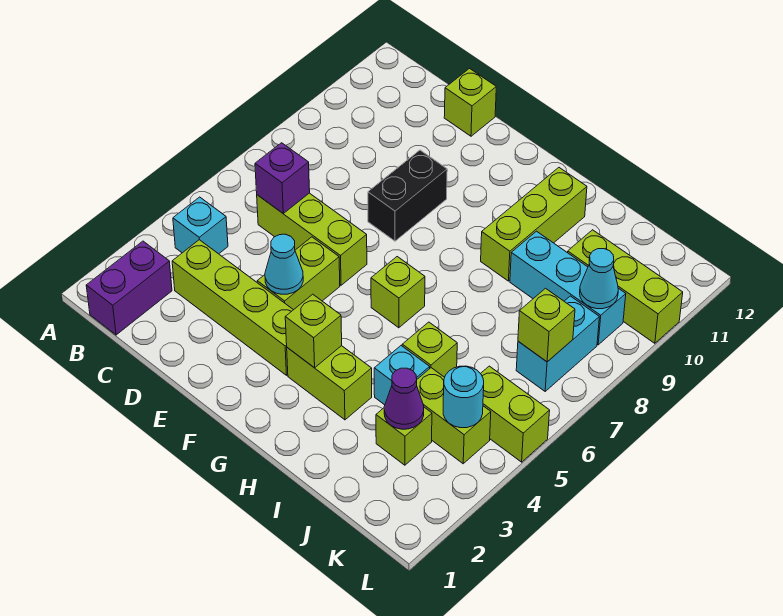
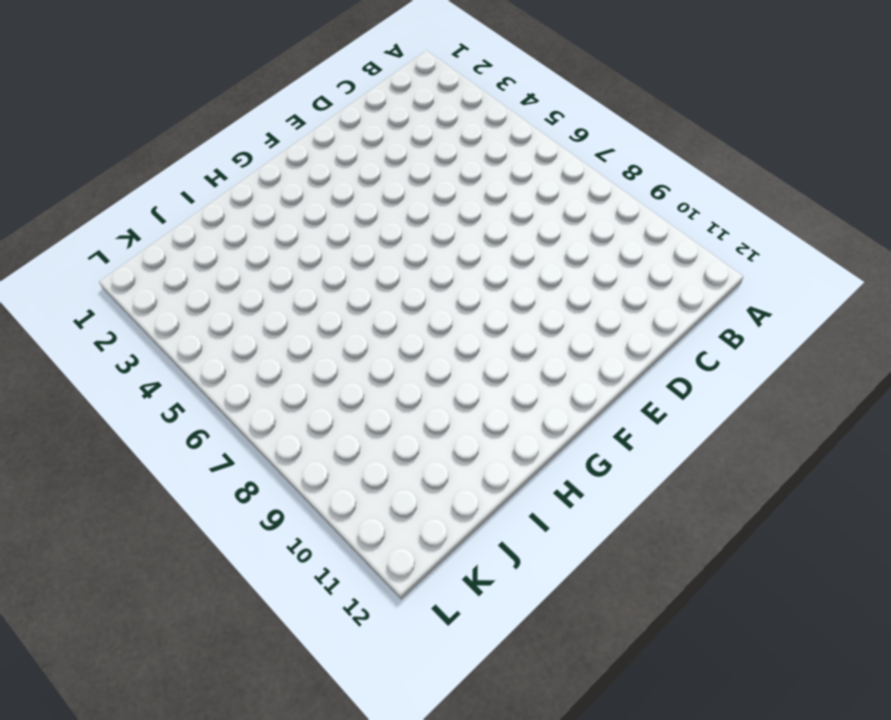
none -> purple 1x2 brick [86,241,172,335]
none -> cyan 1x1 brick [173,197,228,254]
none -> lime 1x4 brick [172,240,293,375]

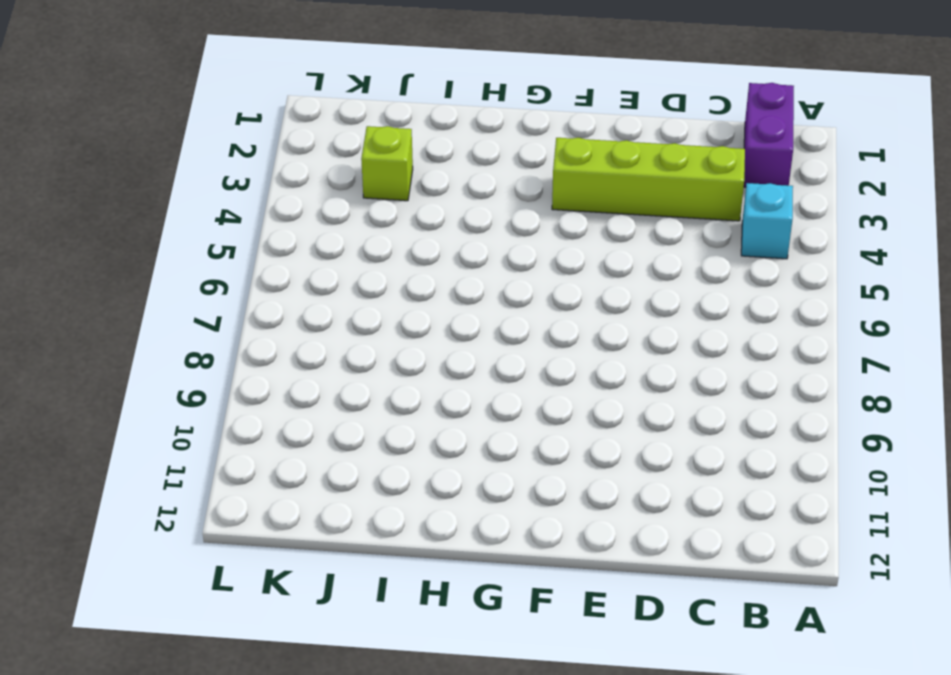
none -> lime 1x3 brick [257,193,367,285]
none -> lime 1x1 brick [444,69,496,136]
none -> lime 1x2 brick [257,237,340,310]

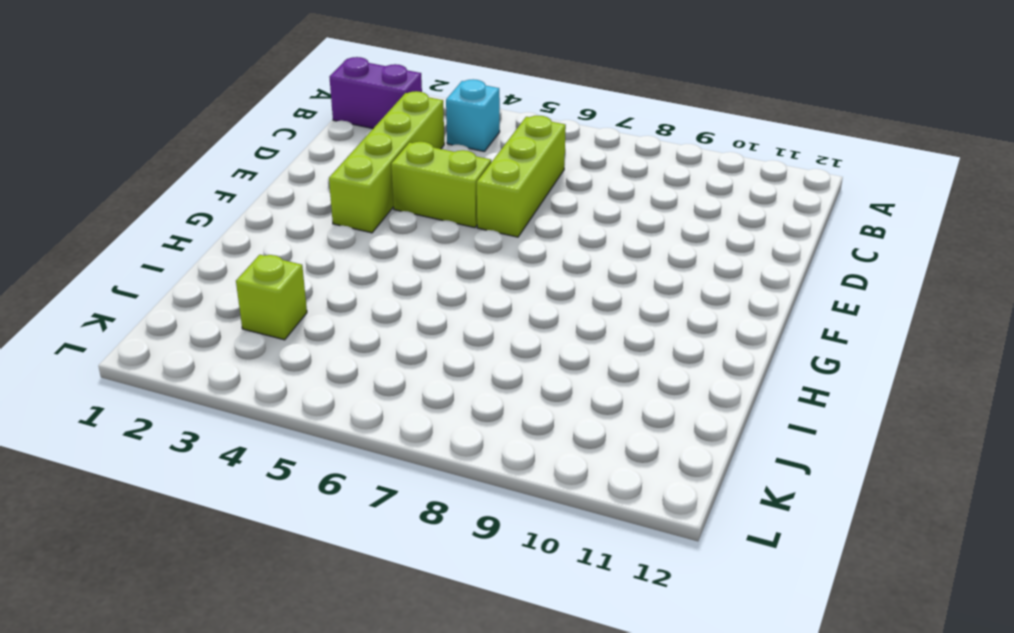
none -> lime 1x1 brick [444,69,496,136]
none -> black 1x2 brick [368,150,447,241]
none -> lime 1x2 brick [287,346,372,420]

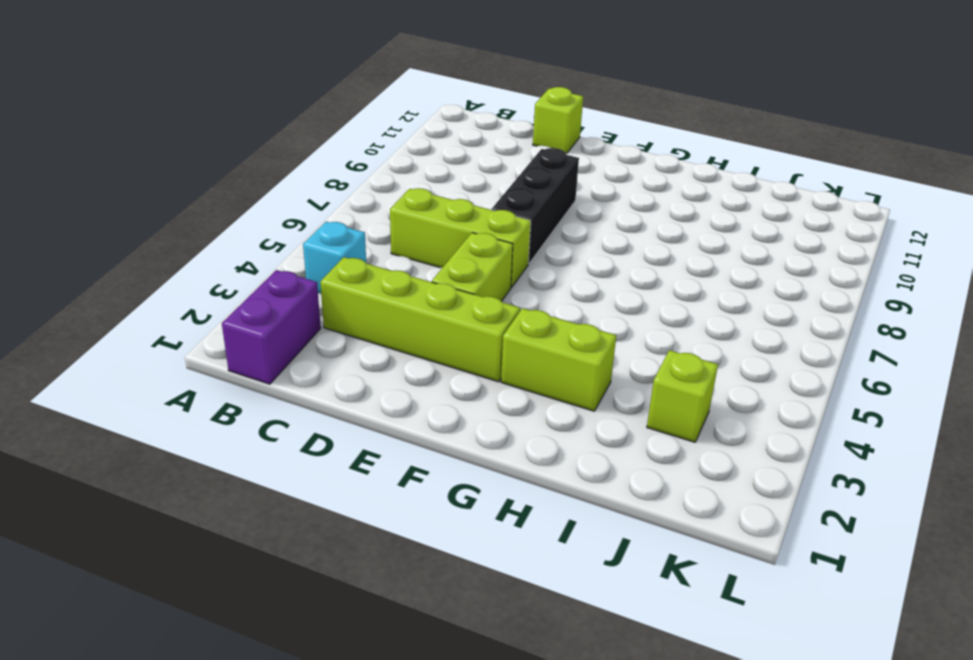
black 1x3 brick [492,148,579,264] -> black 1x2 brick [368,150,447,241]
none -> lime 1x1 brick [371,257,425,328]
none -> lime 1x3 brick [481,168,587,281]
none -> cyan 1x1 brick [374,346,430,405]

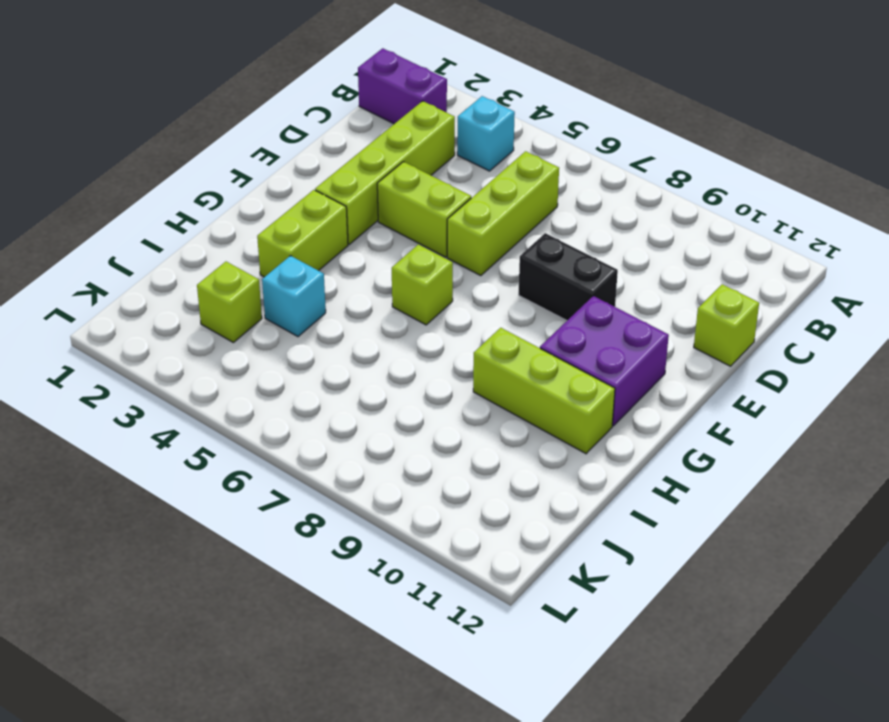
purple 2x2 brick [540,296,669,426] -> none
none -> lime 1x1 brick [402,322,457,377]
none -> cyan 1x3 brick [510,231,626,345]
none -> lime 1x2 brick [417,368,491,464]

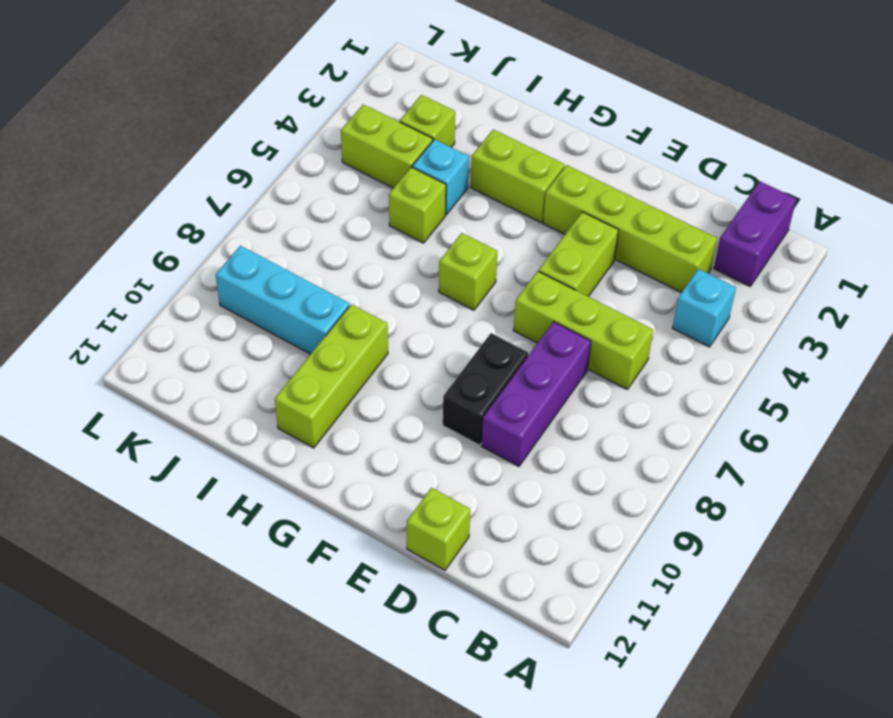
purple 1x3 brick [482,322,591,466] -> none
none -> lime 1x3 brick [568,230,683,343]
none -> lime 1x2 brick [481,366,550,462]
none -> cyan 1x2 brick [516,296,599,391]

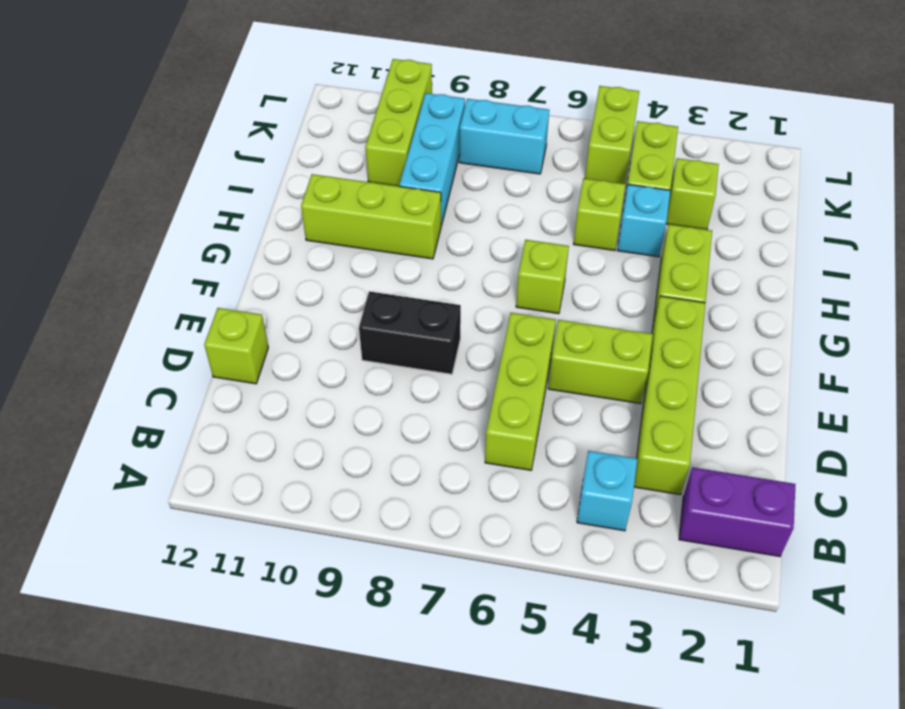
none -> purple 1x1 brick [255,143,310,213]
none -> cyan 1x1 cone [265,234,303,294]
none -> lime 1x1 brick [285,294,342,368]

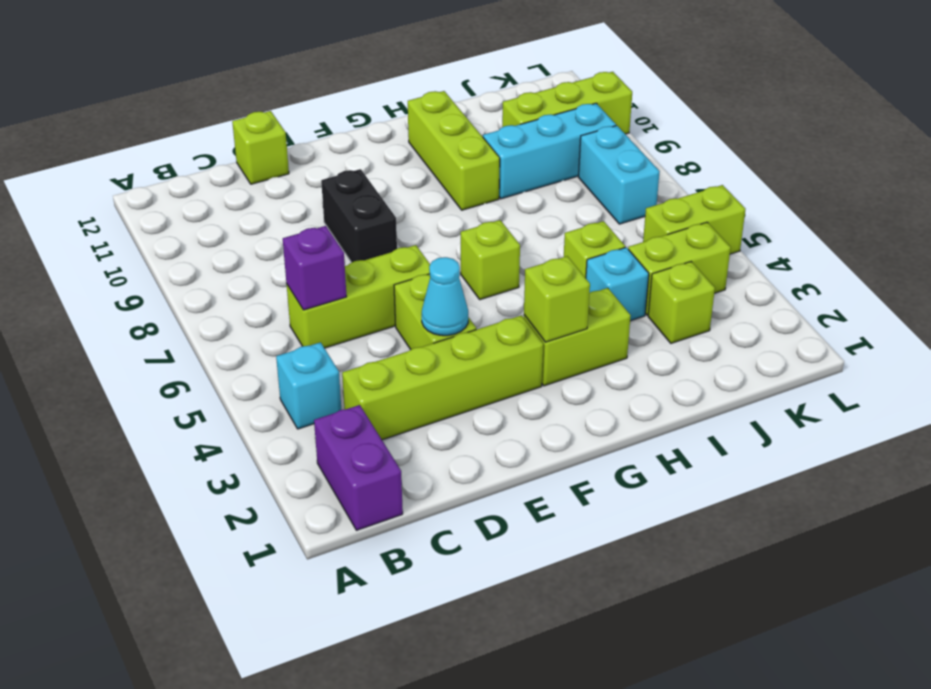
none -> purple 1x1 cone [384,368,424,429]
none -> cyan 1x1 round brick [443,366,484,428]
none -> lime 1x1 brick [518,288,575,362]

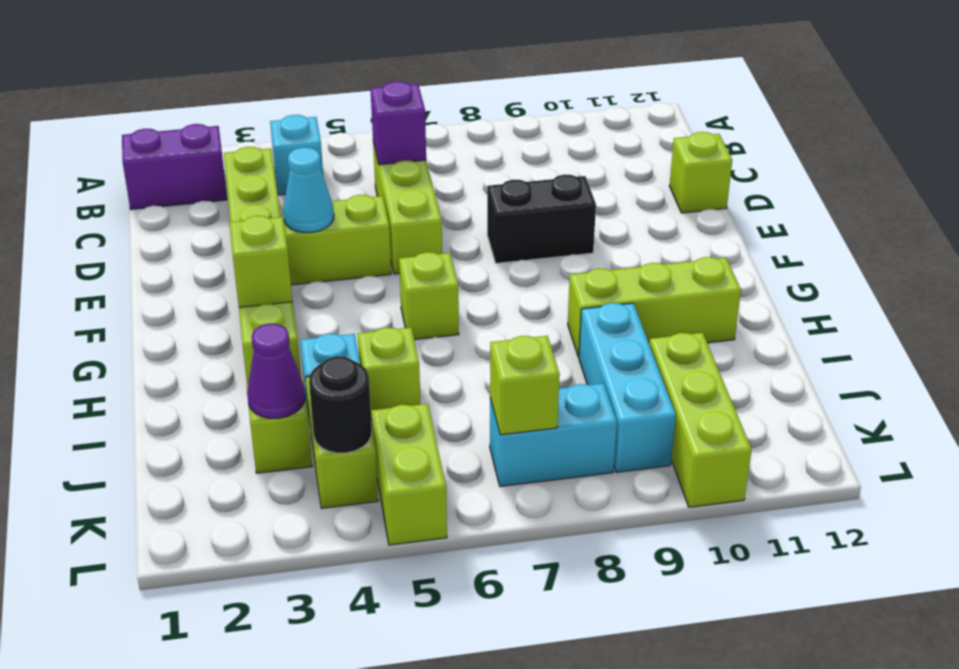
black 1x1 round brick [309,356,372,453] -> cyan 1x1 round brick [443,366,484,428]
none -> cyan 1x1 cone [580,249,618,309]

